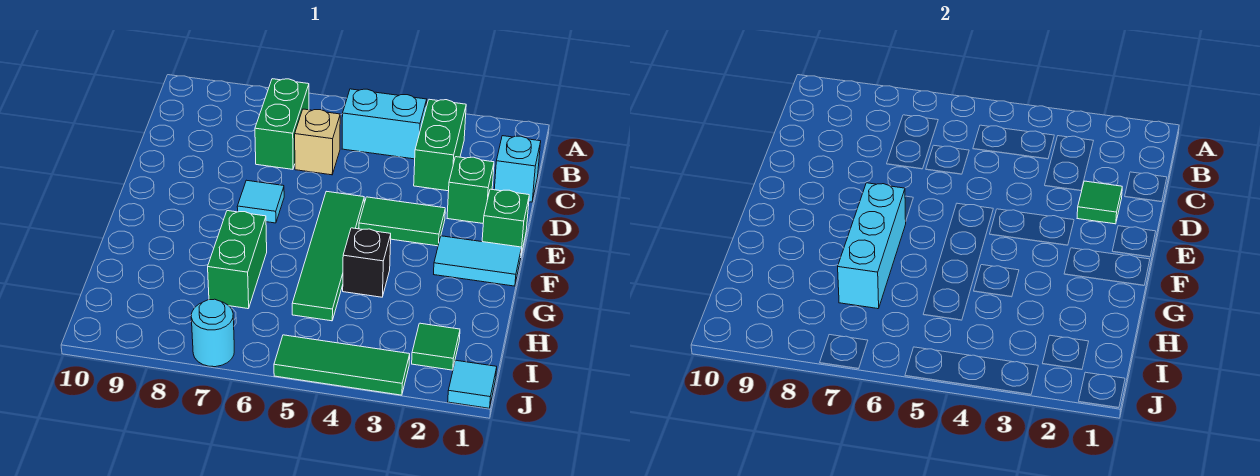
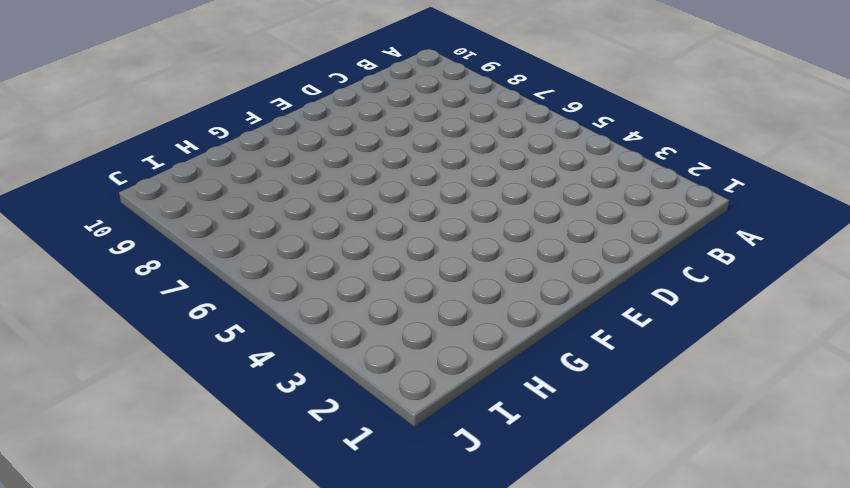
none -> green 1x2 brick [414,99,466,191]
none -> cyan 1x2 brick [342,89,427,159]
none -> green 1x2 brick [255,79,309,169]

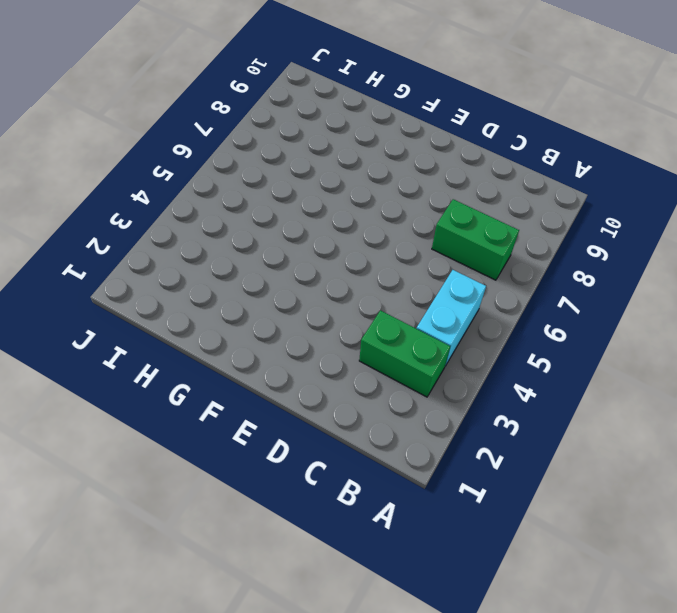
none -> cyan 1x1 brick [494,136,541,202]
none -> tan 1x1 brick [295,109,340,175]
none -> green 1x1 brick [447,157,494,223]

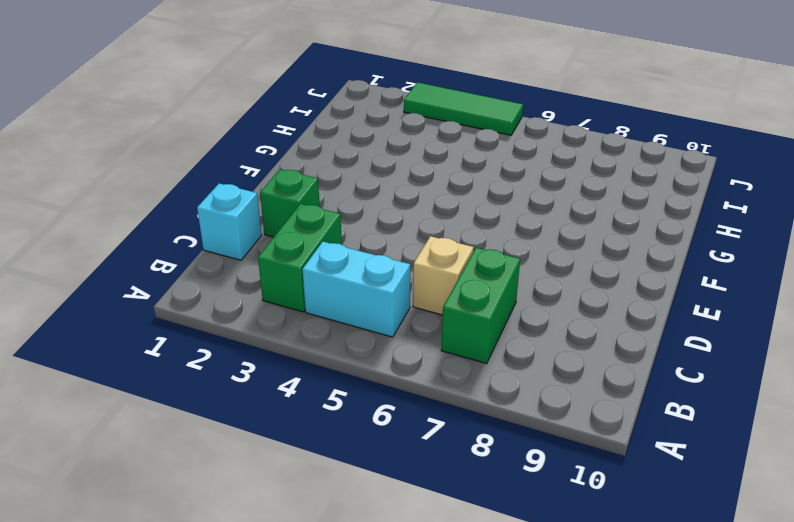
none -> green 1x1 brick [482,189,529,255]
none -> green 1x2 tile [359,197,445,246]
none -> green 1x4 tile [292,191,364,321]

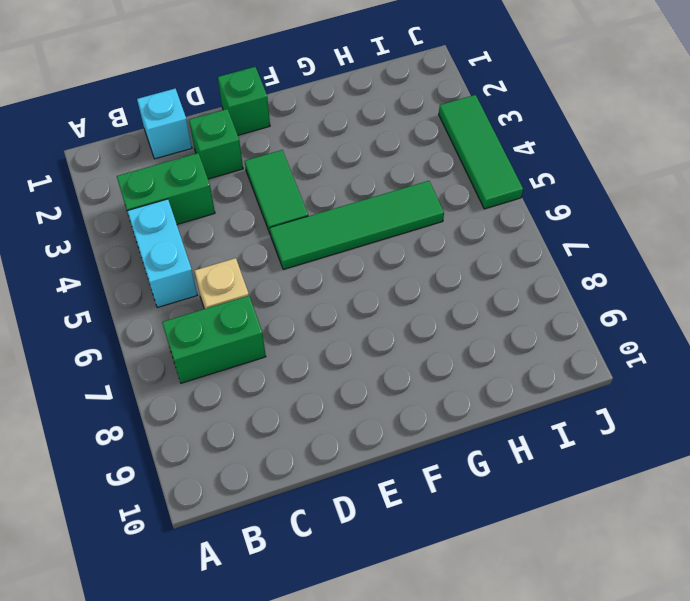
none -> cyan 1x1 tile [237,180,284,223]
none -> cyan 1x2 tile [434,236,522,286]
none -> black 1x1 brick [343,228,391,297]

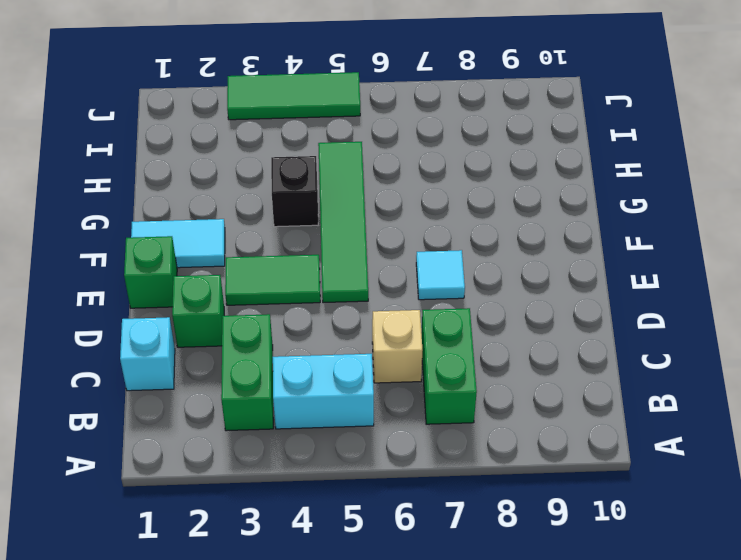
none -> green 1x2 brick [208,211,267,309]
none -> green 1x1 tile [412,323,460,370]
none -> cyan 1x1 tile [448,360,497,408]

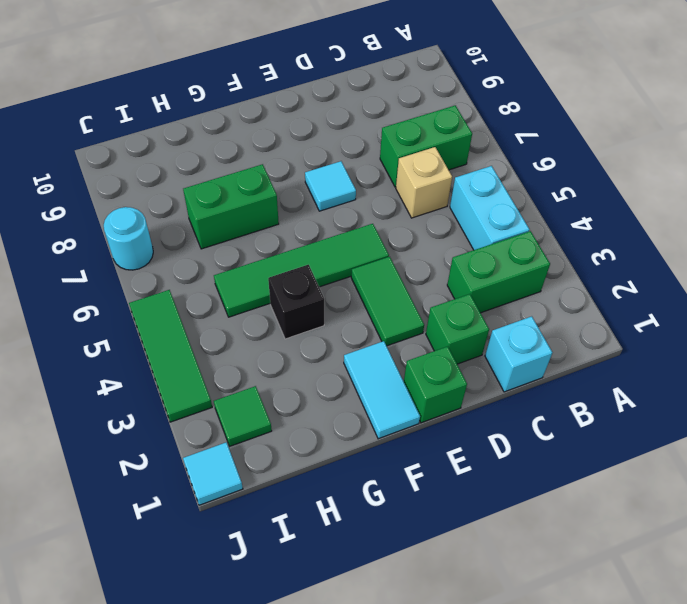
none -> green 1x1 tile [1077,181,1122,224]
none -> cyan 1x3 brick [838,183,906,309]

